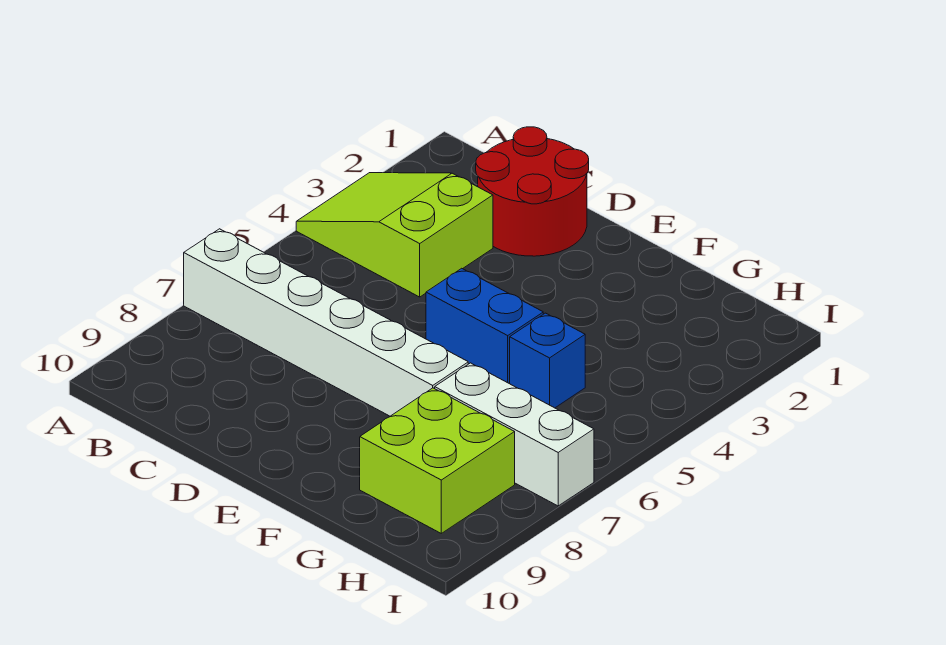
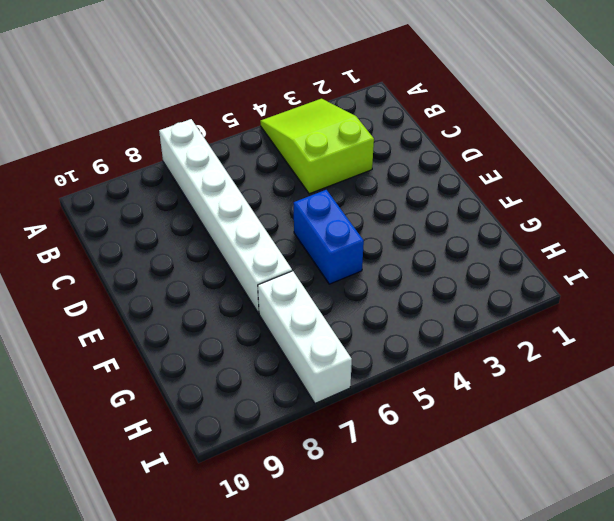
none -> red 2x2 round brick [476,127,589,256]
none -> blue 1x1 brick [510,313,585,408]

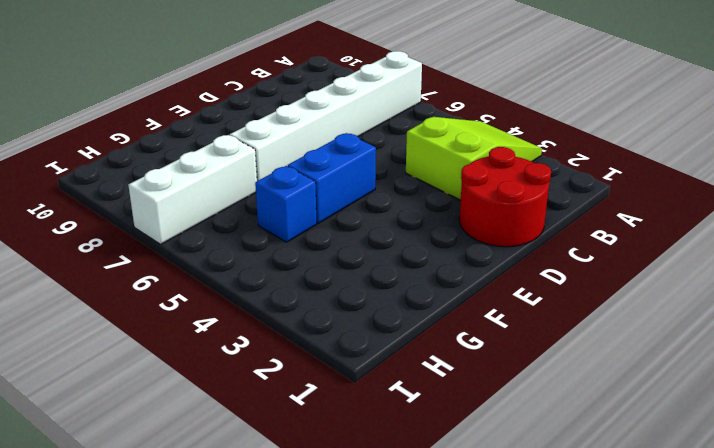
none -> lime 2x2 brick [360,388,515,533]

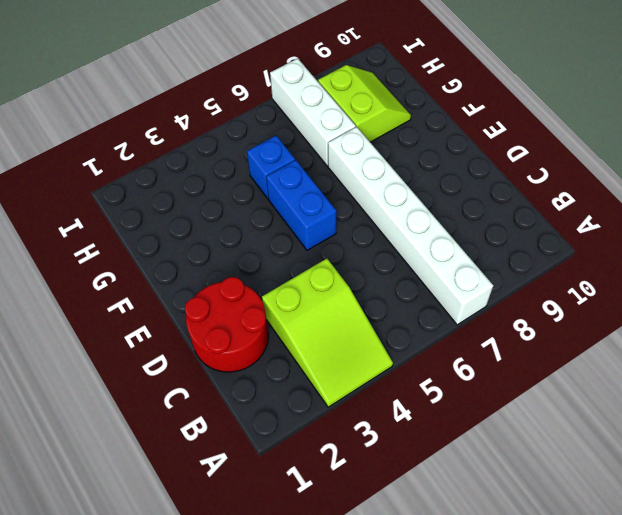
lime 2x2 slope [318,65,411,142] -> lime 2x2 brick [360,388,515,533]

